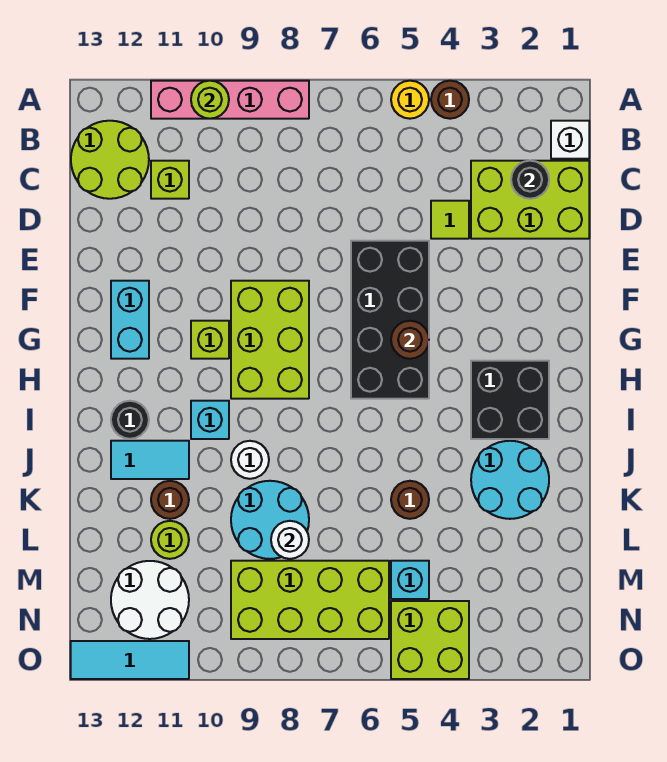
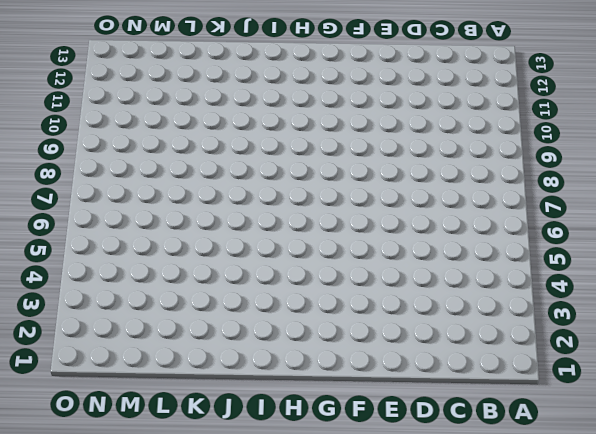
none -> brown 1x1 round brick [431,81,469,119]
none -> yellow 1x1 round brick [391,81,429,119]
none -> pink 1x4 brick [151,81,309,119]
none -> white 1x1 brick [551,121,589,159]

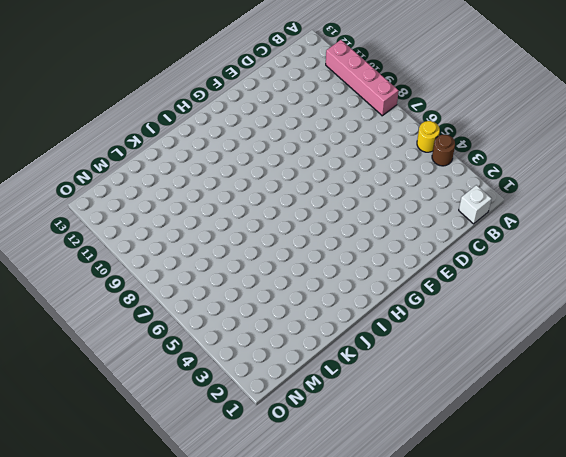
none -> lime 2x2 round brick [71,121,149,199]
none -> lime 2x3 brick [471,161,589,239]
none -> lime 1x1 brick [151,161,189,199]
none -> lime 1x1 tile [431,201,469,239]

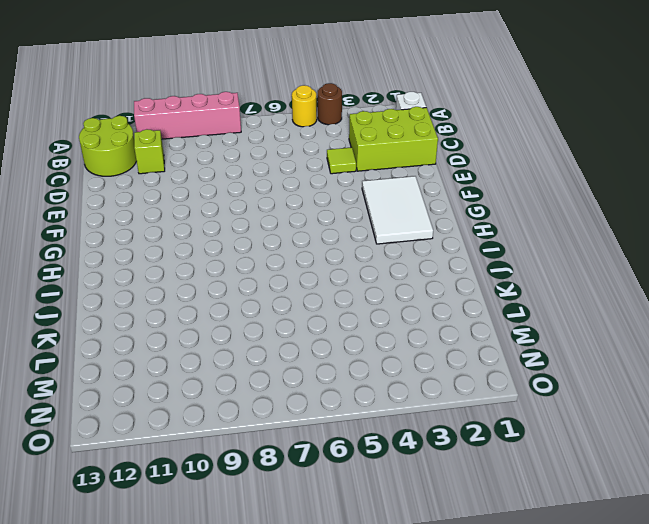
white 2x3 tile [362,176,433,244] -> black 2x2 brick [471,361,549,439]
none -> black 2x4 brick [351,241,429,399]
none -> lime 2x3 brick [231,281,309,399]
none -> cyan 1x2 brick [111,281,149,359]
none -> lime 1x1 brick [191,321,229,359]

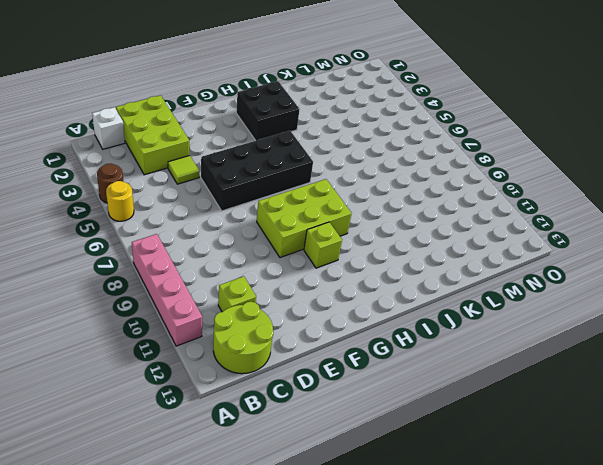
none -> cyan 1x2 brick [111,281,149,359]
none -> cyan 1x1 brick [191,401,229,439]
none -> black 1x1 round brick [111,401,149,439]
none -> cyan 2x2 round brick [471,441,549,519]

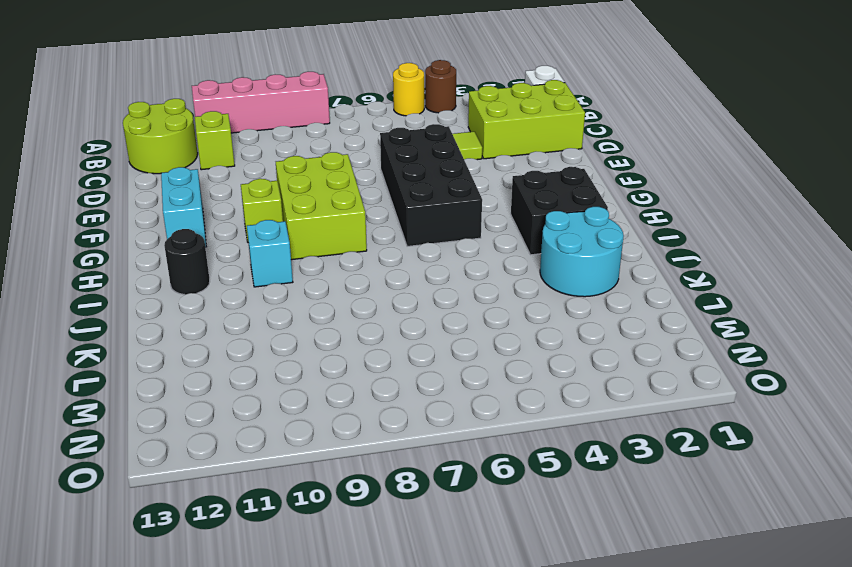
none -> white 1x1 round brick [231,441,269,479]
none -> cyan 1x2 tile [111,441,189,479]
none -> brown 1x1 round brick [391,481,429,519]
none -> cyan 2x2 round brick [231,481,309,559]

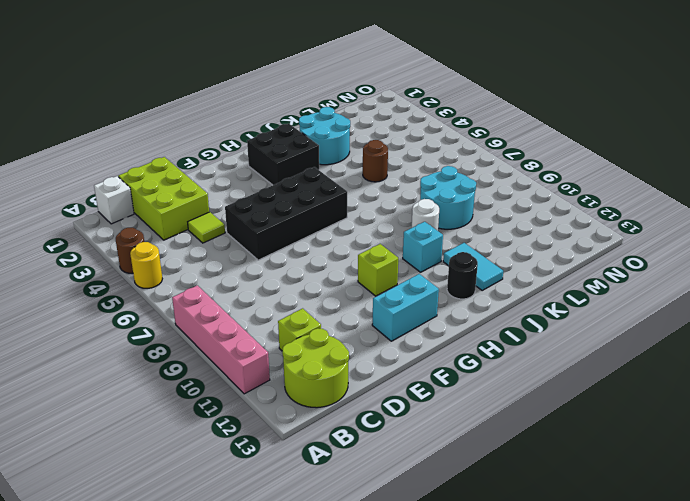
none -> lime 2x3 brick [231,281,309,399]
none -> brown 1x1 round brick [151,481,189,519]
none -> lime 1x1 round brick [151,521,189,559]
none -> cyan 1x1 brick [391,561,429,599]

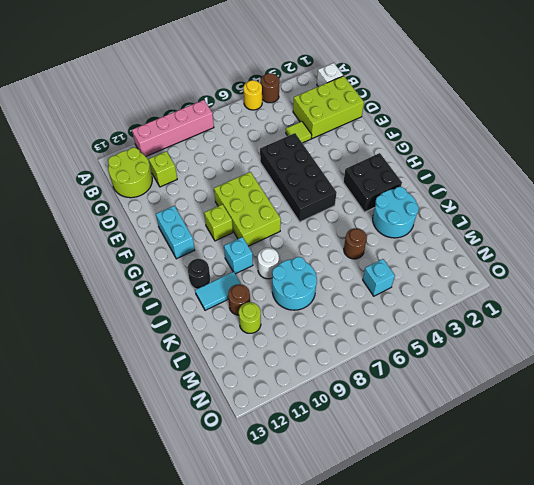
none -> lime 2x4 brick [231,561,389,639]
none -> white 2x2 round brick [111,561,189,639]
none -> lime 2x2 brick [391,601,469,679]
none -> cyan 1x3 tile [71,641,189,679]

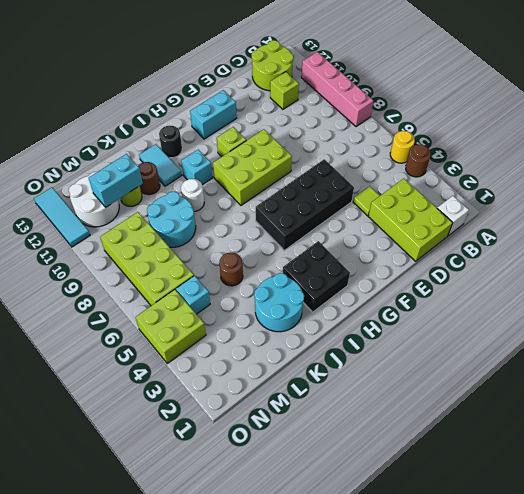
cyan 1x2 brick [89,154,143,207] -> none
none -> lime 1x1 round brick [191,81,229,119]
none -> black 1x1 round brick [511,161,549,199]
none -> brown 1x1 round brick [391,321,429,359]
none -> white 1x1 round brick [271,521,309,559]

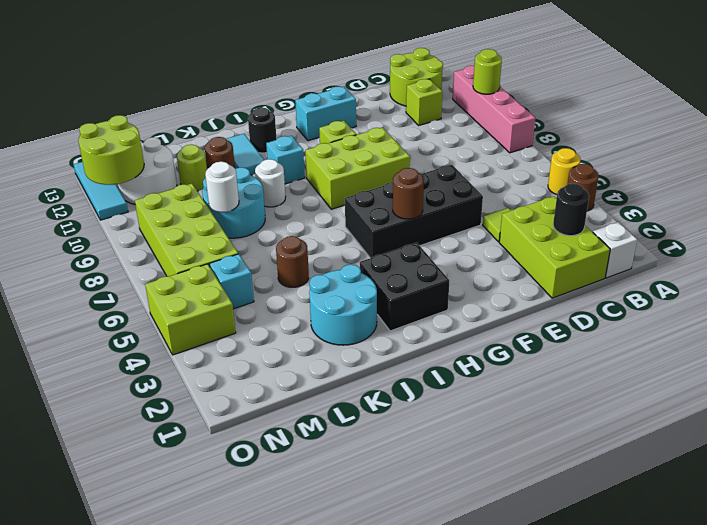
lime 2x2 round brick [78,115,144,185] -> none

